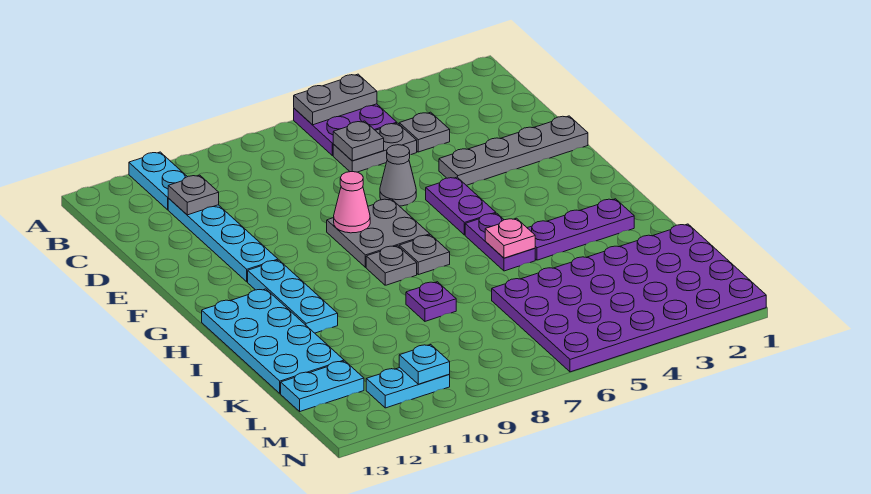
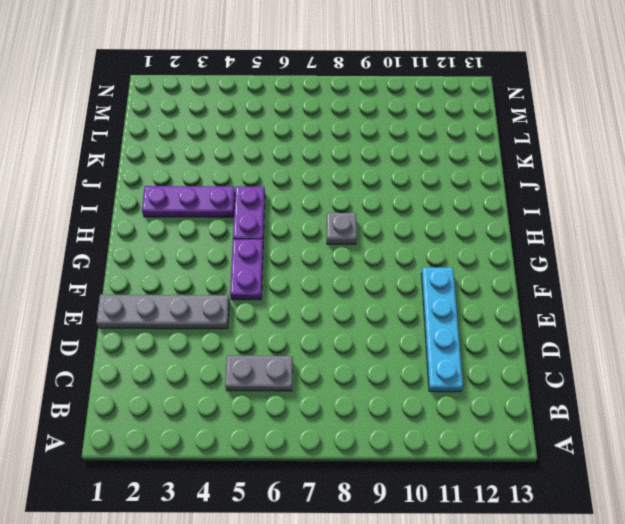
none -> purple 2x2 plate [294,104,397,156]
none -> cyan 1x2 plate [129,152,187,210]
none -> grey 1x1 plate [399,112,450,152]

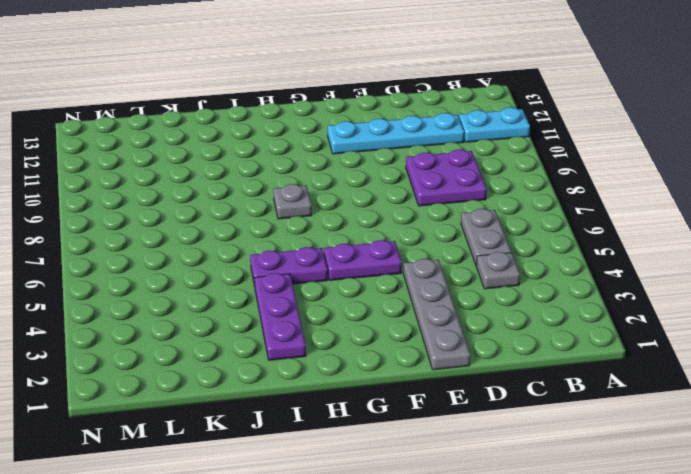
purple 2x2 plate [406,149,487,206] -> purple 2x2 plate moved to [294,104,397,156]
none -> grey 1x1 cone [380,145,416,206]
none -> grey 2x2 plate [327,199,430,267]
none -> cyan 1x3 plate [248,260,338,333]

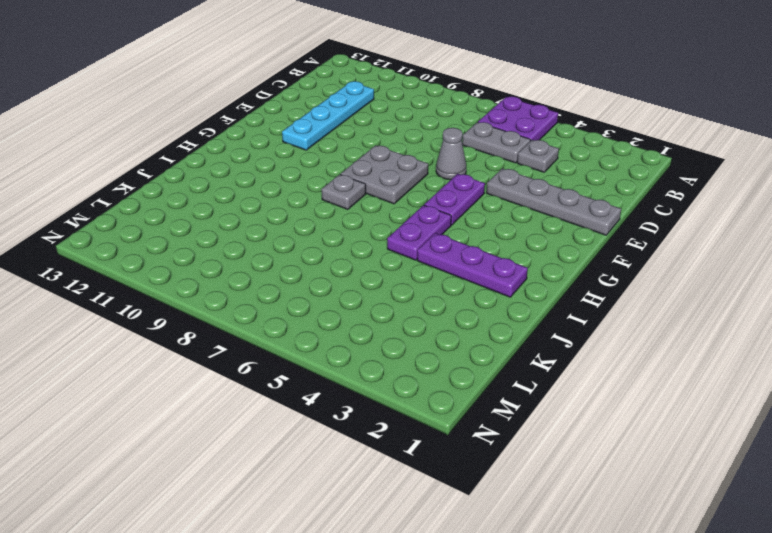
none -> cyan 1x2 plate [129,152,187,210]
none -> cyan 1x3 plate [248,260,338,333]
none -> grey 1x1 plate [399,235,450,275]

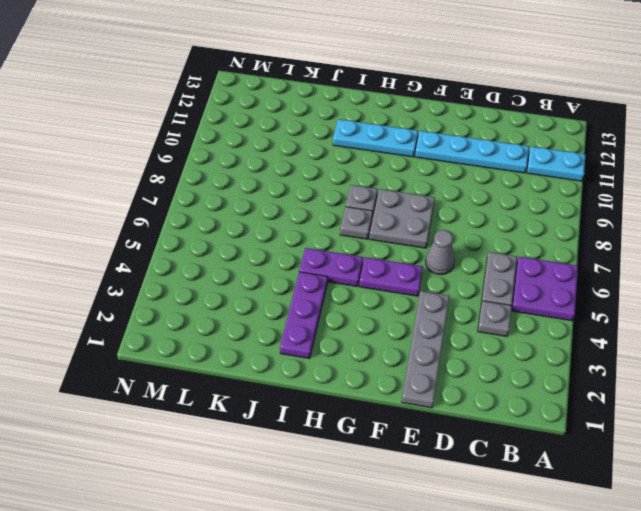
none -> cyan 2x4 plate [202,289,344,393]
none -> purple 1x1 plate [406,282,456,321]
none -> purple 4x6 plate [492,224,766,372]

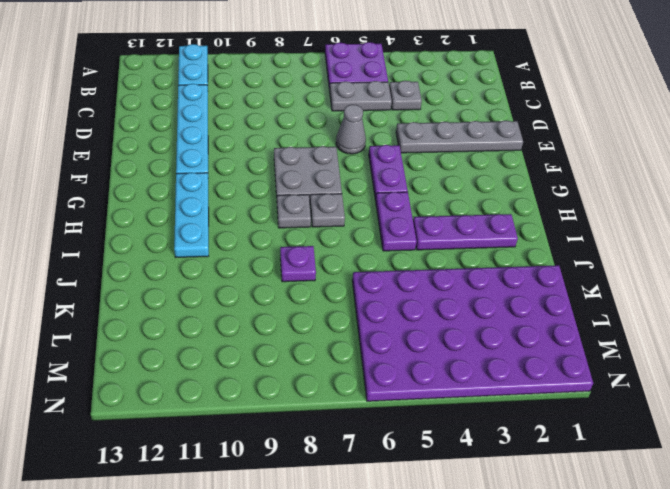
none -> cyan 2x4 plate [202,289,344,393]
none -> cyan 1x2 plate [281,361,364,411]
none -> cyan 1x2 plate [366,368,450,408]

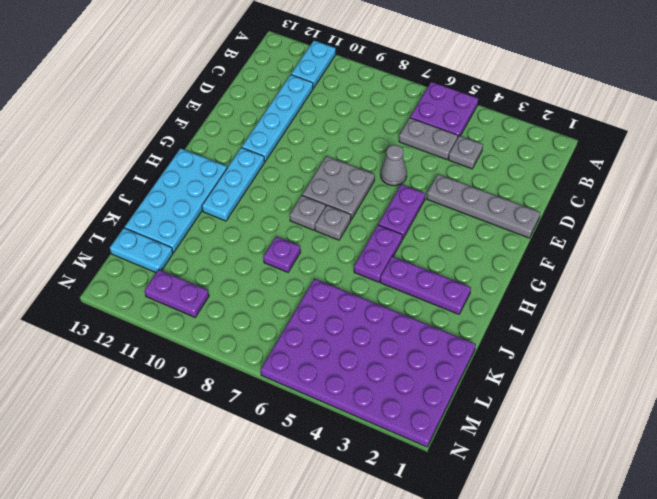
purple 1x2 plate [144,269,209,317] -> cyan 1x2 plate [366,368,450,408]
none -> grey 1x2 plate [294,74,377,125]
none -> grey 1x1 plate [333,121,384,161]
none -> grey 1x1 plate [168,175,219,215]

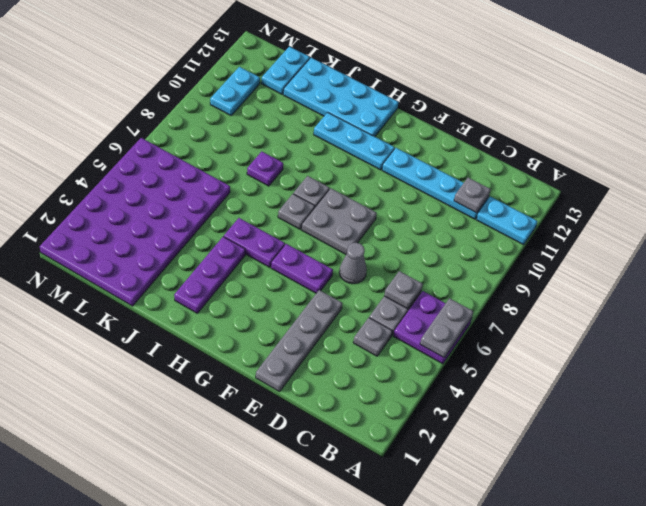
none -> pink 1x1 cone [333,172,370,233]
none -> pink 1x1 plate [485,218,535,258]
none -> cyan 1x1 plate [399,345,450,384]

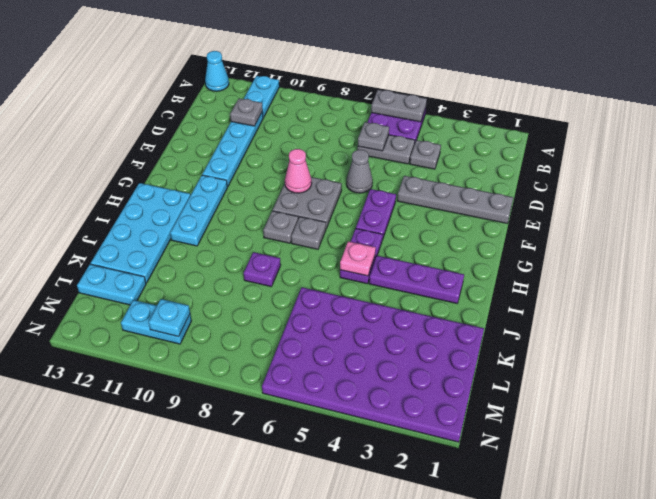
cyan 1x1 cone [205,51,229,91] -> none

